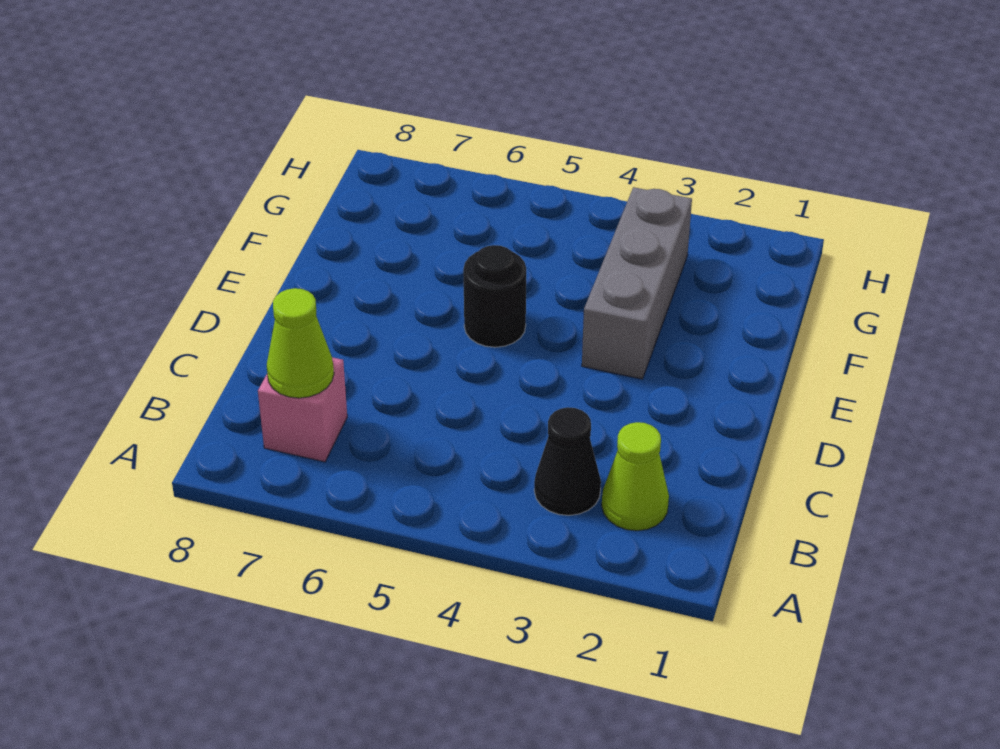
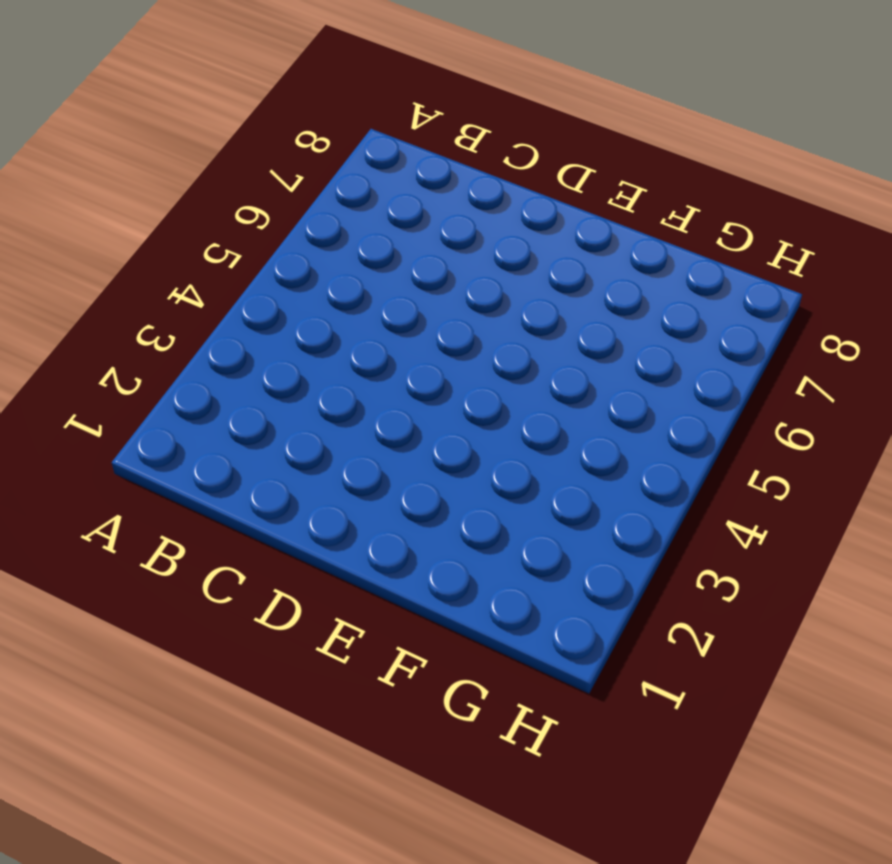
none -> lime 1x1 cone [602,422,669,531]
none -> black 1x1 cone [534,407,601,515]

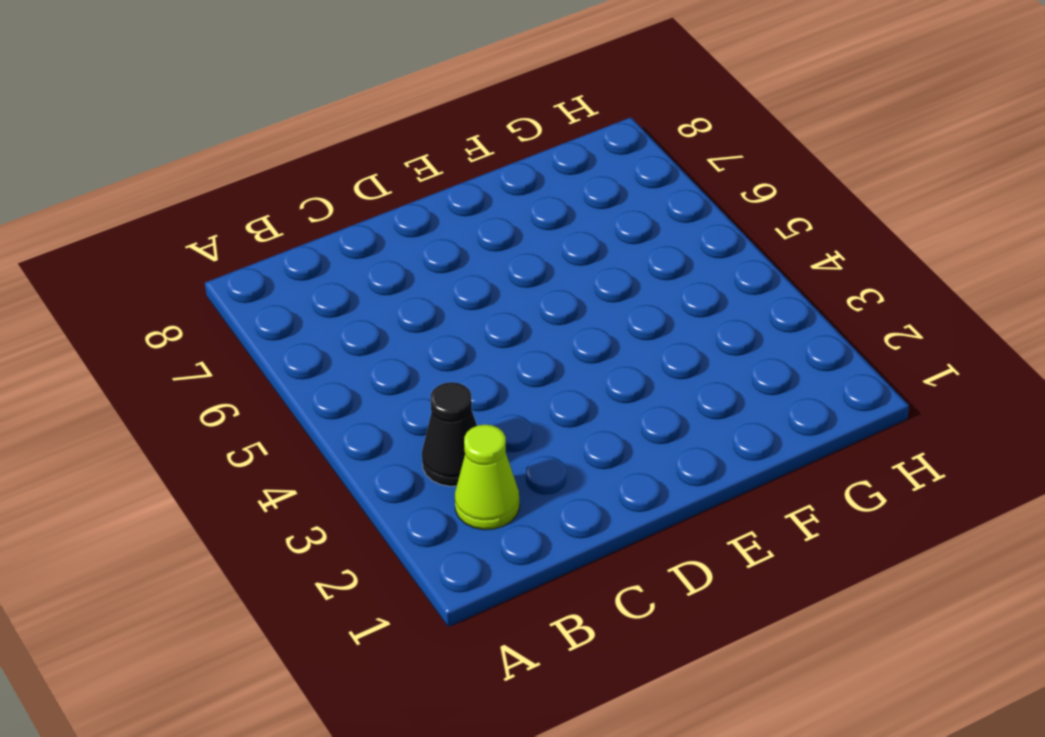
none -> pink 1x1 brick [258,357,347,462]
none -> grey 1x3 brick [582,187,692,379]

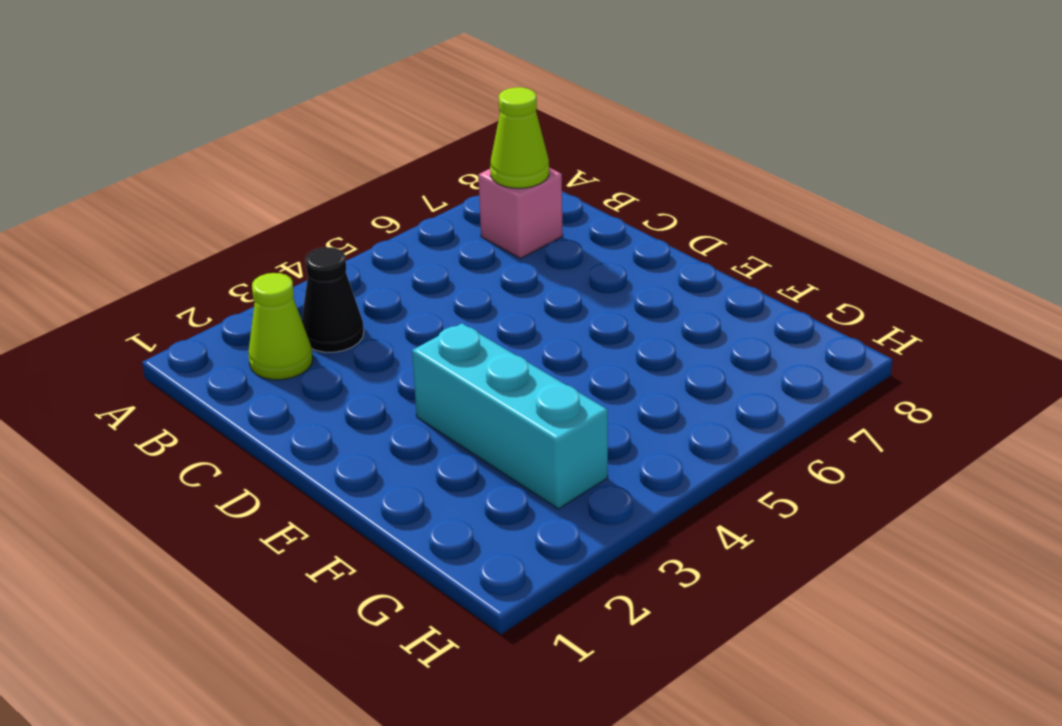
cyan 1x3 brick [412,324,608,509] -> grey 1x3 brick [582,187,692,379]
none -> black 1x1 round brick [463,245,526,347]

